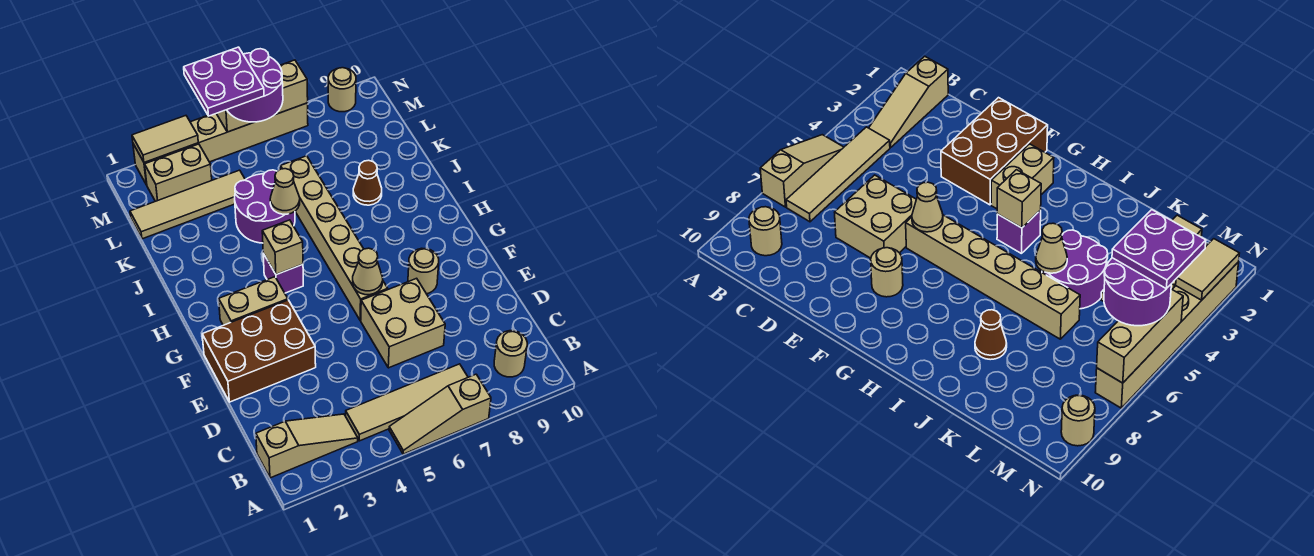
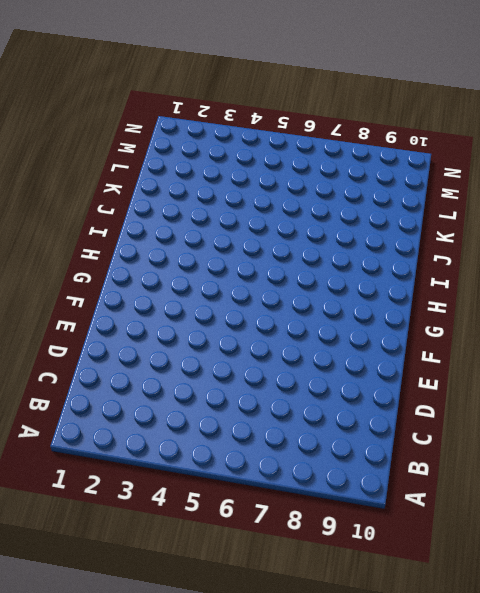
none -> tan 1x3 slope [389,374,491,454]
none -> tan 1x3 slope [256,414,358,478]
none -> tan 1x4 tile [346,364,468,441]

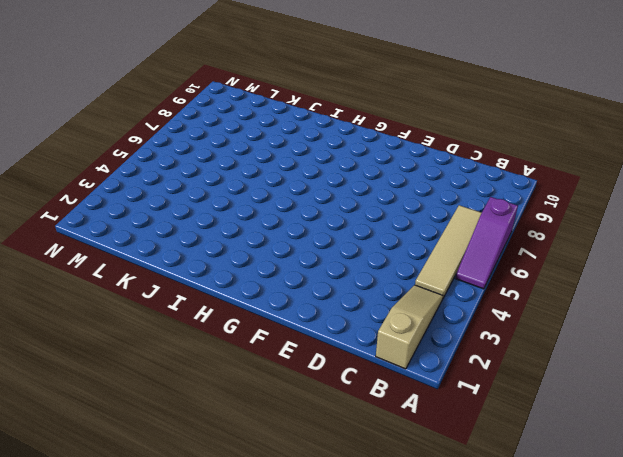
purple 1x3 slope [455,197,518,289] -> tan 1x3 slope [389,374,491,454]
none -> tan 1x1 round brick [494,331,527,377]
none -> tan 2x2 brick [361,278,445,368]
none -> brown 2x3 brick [202,300,316,402]

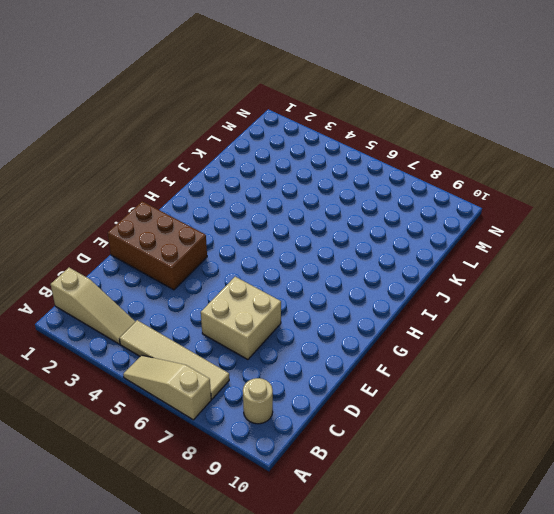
none -> tan 1x6 brick [281,156,388,321]
none -> tan 1x1 round brick [408,248,439,294]
none -> tan 1x2 brick [219,277,288,325]

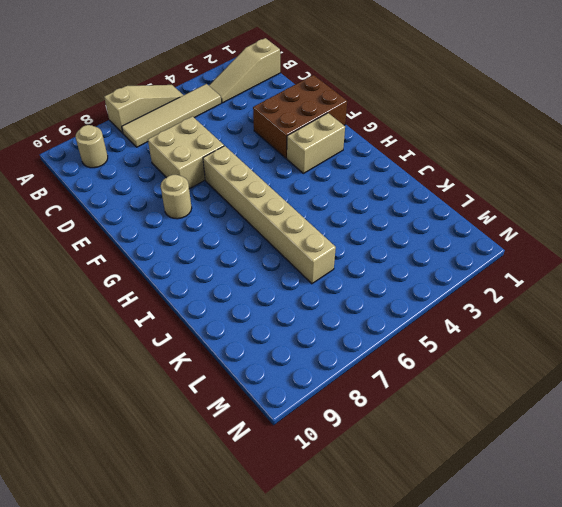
none -> purple 1x1 brick [263,254,303,293]
none -> purple 2x2 round brick [235,170,295,243]
none -> brown 1x1 cone [353,160,382,205]

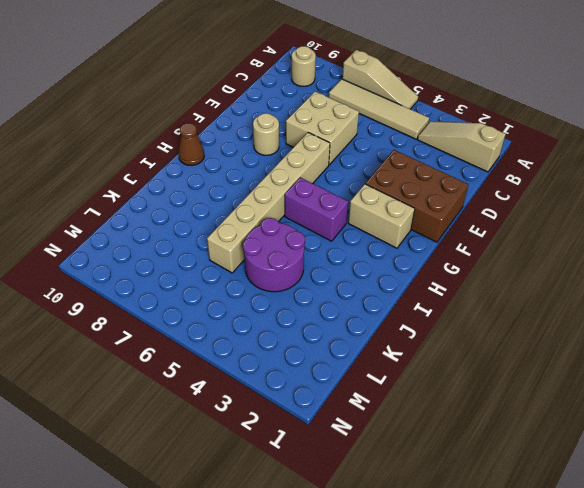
purple 1x2 brick [285,177,348,241] -> purple 1x1 brick [263,254,303,293]
brown 1x1 cone [178,123,204,165] -> brown 1x1 cone moved to [353,160,382,205]
none -> tan 1x4 tile [130,170,245,239]
none -> tan 1x2 brick [145,144,212,201]
none -> tan 1x6 brick [133,103,308,185]

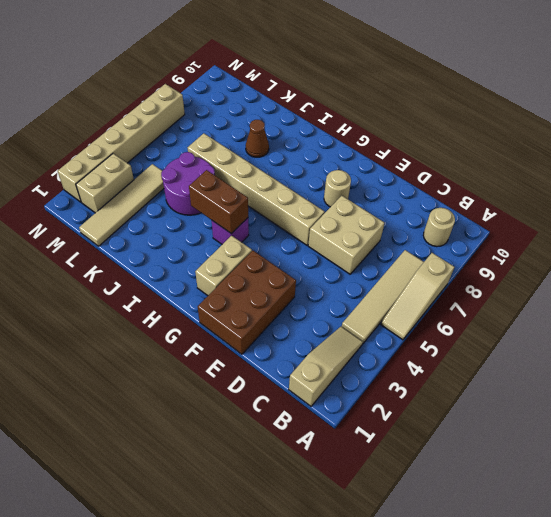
brown 1x2 brick [189,170,248,234] -> tan 1x1 brick [262,220,303,275]
none -> tan 1x1 round brick [328,68,356,112]
none -> tan 1x1 cone [353,248,383,295]
none -> tan 1x1 cone [270,169,300,214]

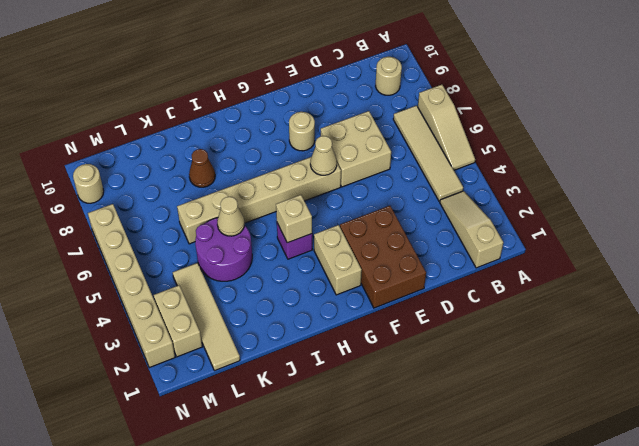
none -> tan 1x2 tile [132,116,198,163]
none -> tan 1x3 brick [216,60,308,132]
none -> purple 2x2 round brick [227,49,283,122]

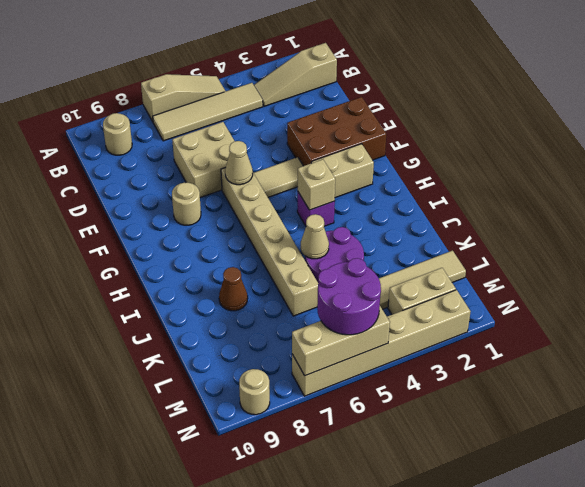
tan 1x2 tile [254,157,303,197] -> tan 1x2 tile moved to [132,116,198,163]
none -> purple 2x2 plate [184,47,264,116]

